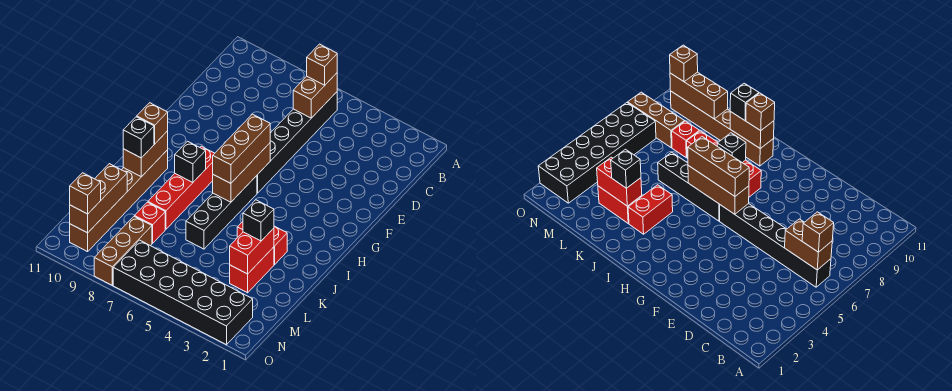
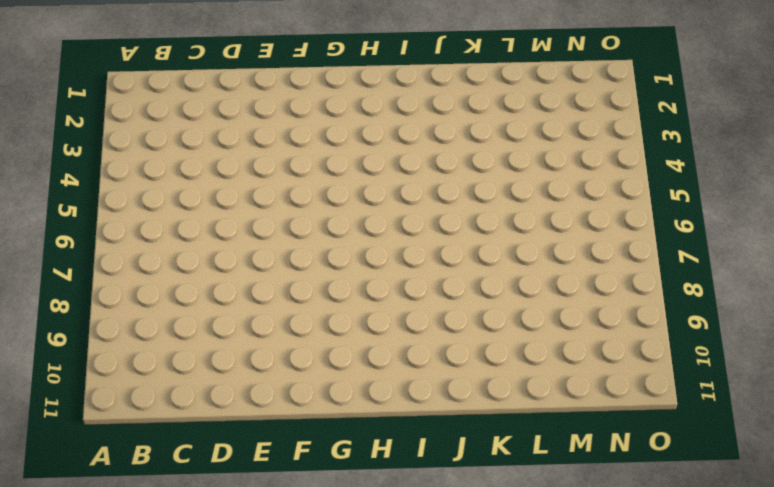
none -> black 1x6 brick [257,92,337,193]
none -> black 1x4 brick [186,176,257,249]
none -> red 1x4 brick [148,146,215,229]

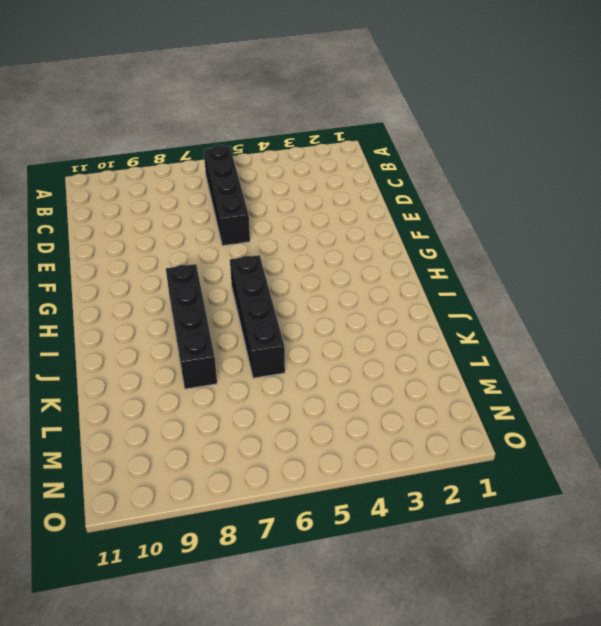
black 1x4 brick [204,145,250,246] -> black 1x6 brick [257,92,337,193]
black 1x4 brick [166,264,217,389] -> red 1x4 brick [148,146,215,229]
none -> brown 1x6 brick [70,150,168,252]
none -> red 1x2 brick [237,222,287,265]
none -> red 1x2 brick [230,247,274,293]

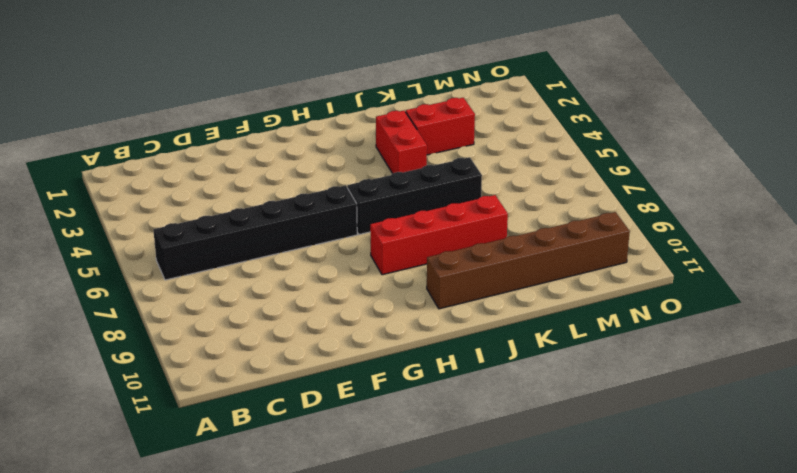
none -> red 1x1 brick [135,202,165,243]
none -> brown 1x3 brick [94,216,152,285]
none -> black 2x6 brick [113,240,253,345]

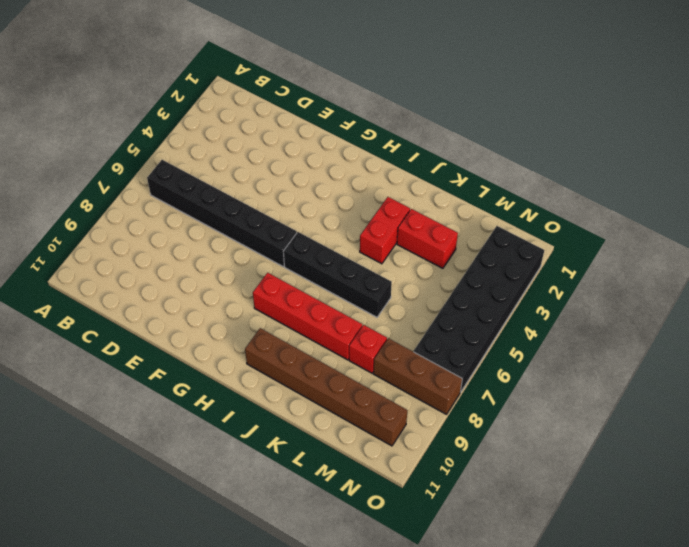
none -> brown 1x2 brick [293,73,337,118]
none -> brown 1x3 brick [213,143,270,202]
none -> black 1x1 brick [175,141,206,182]

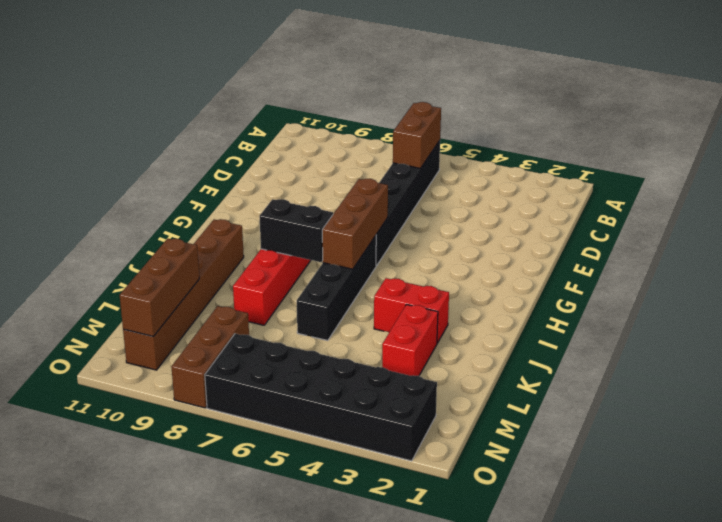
black 1x2 brick [260,199,333,262] -> black 1x1 brick [175,141,206,182]
none -> red 1x1 brick [135,202,165,243]
none -> brown 1x2 brick [123,131,168,177]
none -> red 1x2 brick [230,228,274,274]

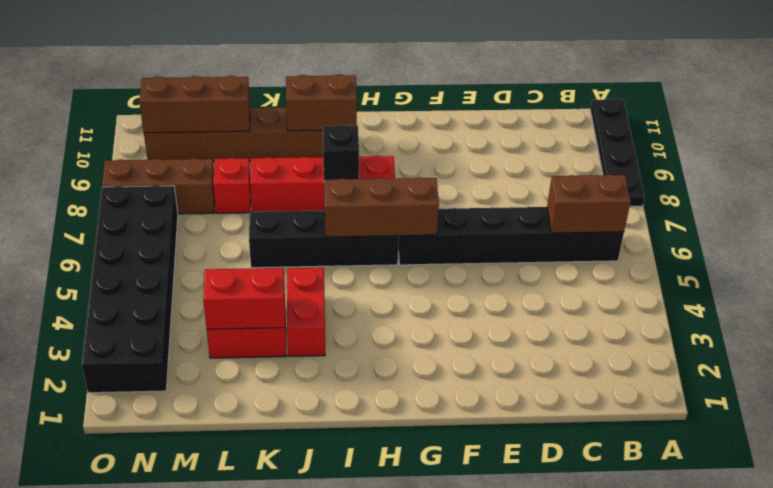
black 1x4 plate [590,98,645,206] -> none
none -> brown 1x1 brick [307,44,337,85]
none -> brown 1x3 brick [213,114,270,183]
none -> brown 1x1 brick [137,103,168,144]

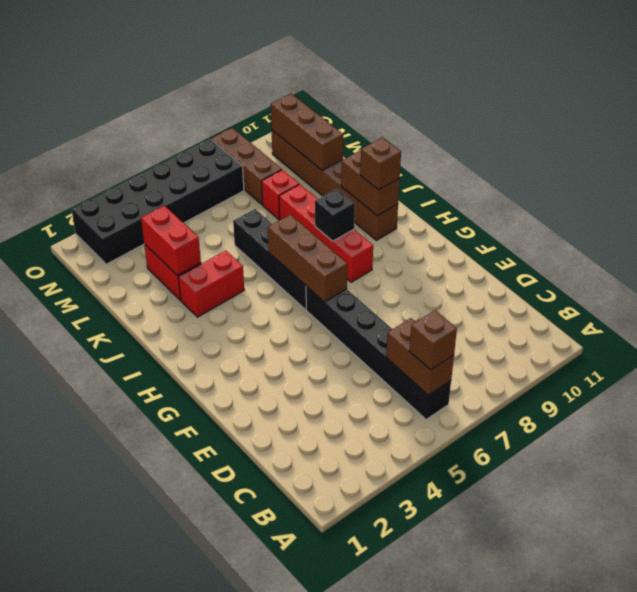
none -> brown 1x3 brick [213,114,270,183]
none -> black 1x1 brick [123,117,154,158]
none -> black 1x1 brick [243,200,274,241]

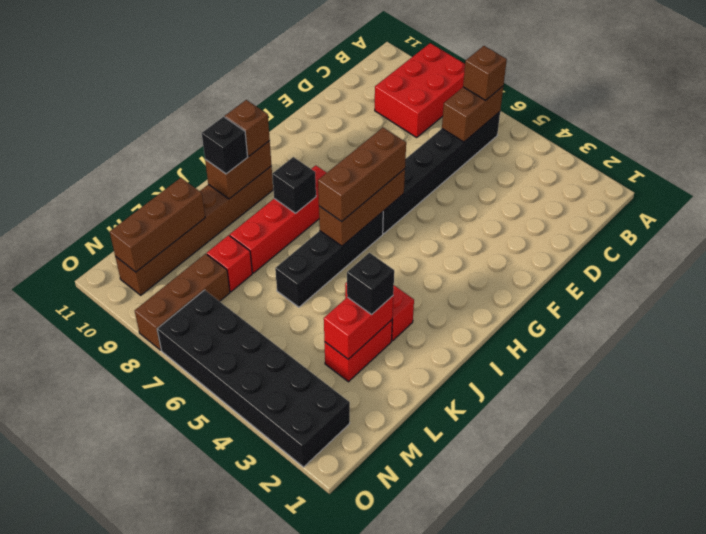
red 2x3 brick [375,43,465,137] -> none
none -> brown 1x1 brick [70,173,101,214]

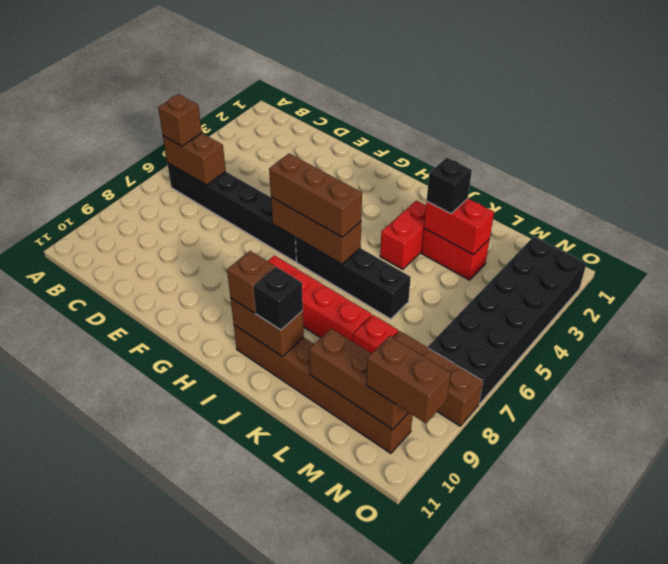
brown 1x2 brick [366,336,451,423] -> brown 1x1 brick [70,173,101,214]
none -> black 1x1 brick [175,141,206,182]

